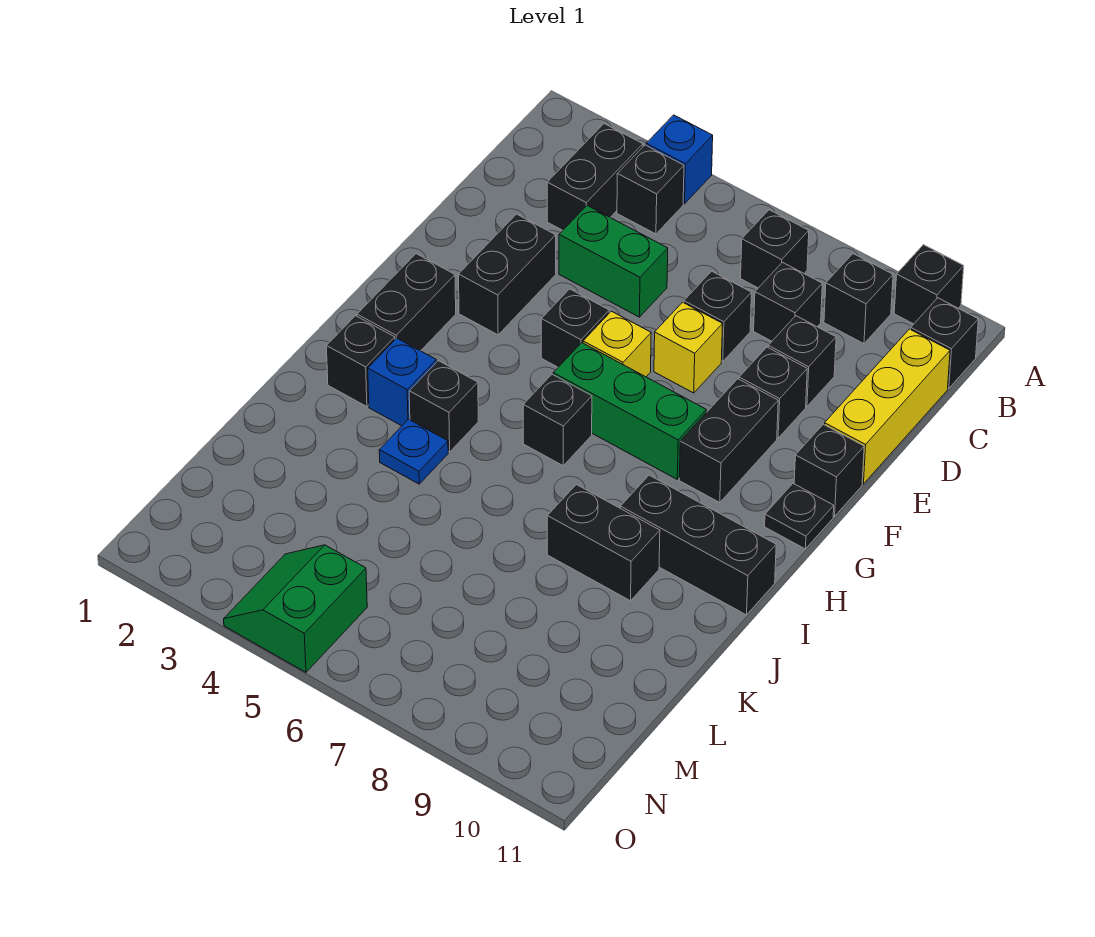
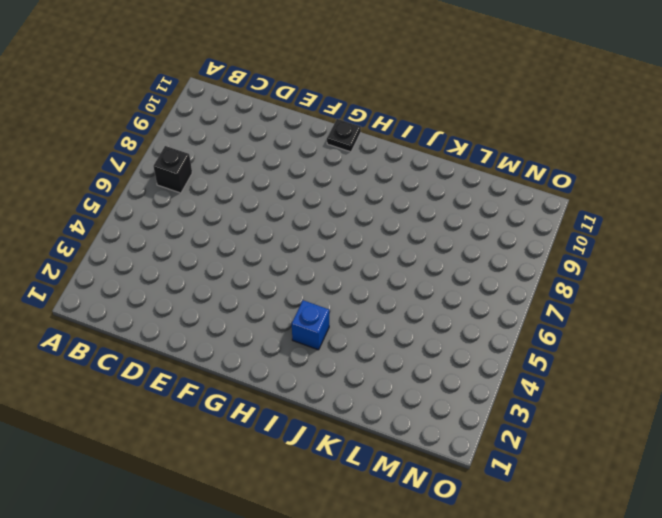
none -> blue 1x1 brick [646,115,713,204]
none -> black 1x1 brick [894,245,964,324]
none -> black 1x2 brick [547,124,643,230]
none -> black 1x1 brick [617,145,684,234]

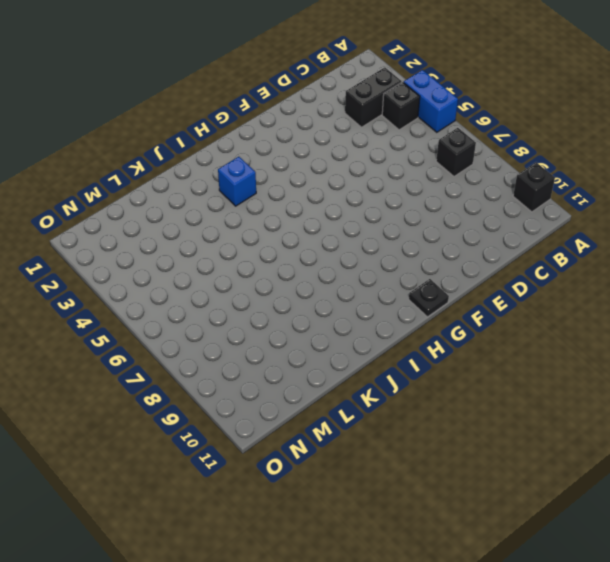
blue 1x2 brick [404,70,458,132] -> blue 1x1 brick [646,115,713,204]
none -> black 1x1 brick [824,254,893,344]
none -> black 1x1 brick [911,298,978,388]
none -> black 1x1 brick [754,262,822,341]
none -> yellow 1x3 brick [825,329,950,484]

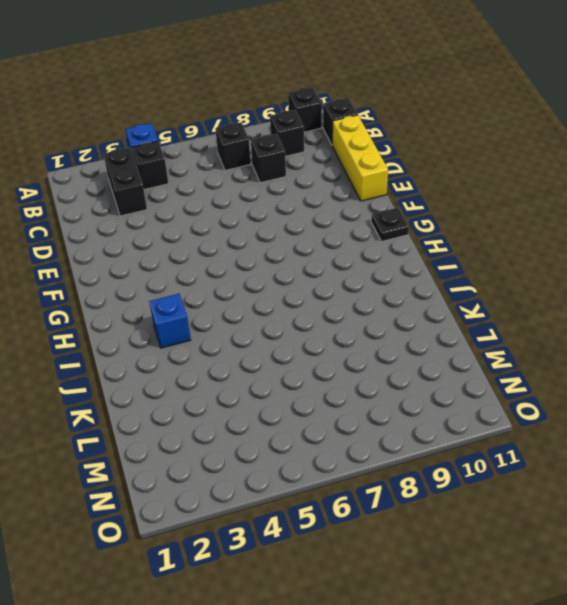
none -> green 1x2 brick [559,206,668,317]
none -> black 1x1 brick [684,271,752,361]
none -> black 1x1 brick [768,316,836,406]
none -> black 1x2 brick [459,214,556,335]

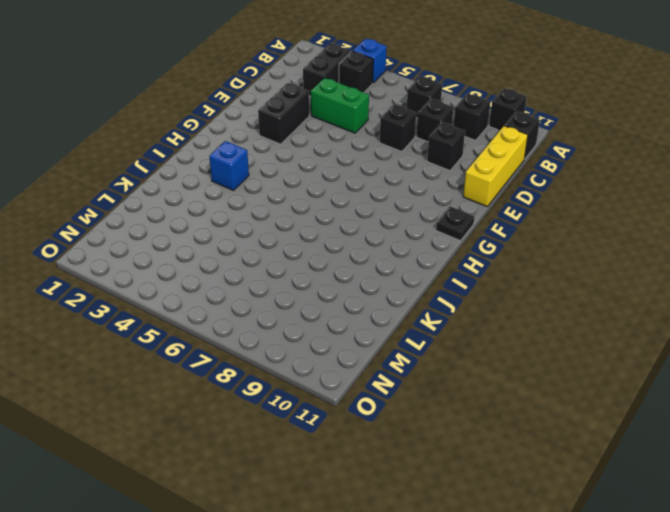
none -> yellow 1x1 brick [654,302,723,393]
none -> black 1x1 brick [739,347,807,438]
none -> black 1x1 brick [541,289,609,367]
none -> yellow 1x1 brick [583,311,651,377]

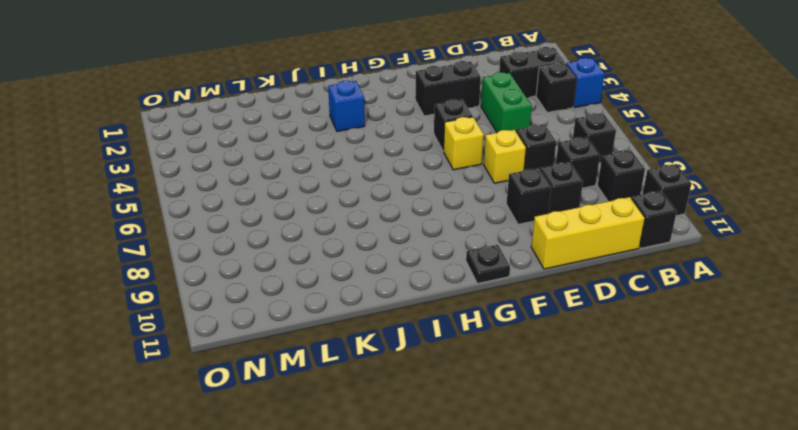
none -> black 1x2 brick [679,379,778,503]
none -> black 1x1 brick [794,424,864,516]
none -> black 1x2 brick [357,254,456,351]
none -> green 1x3 brick [553,343,706,479]

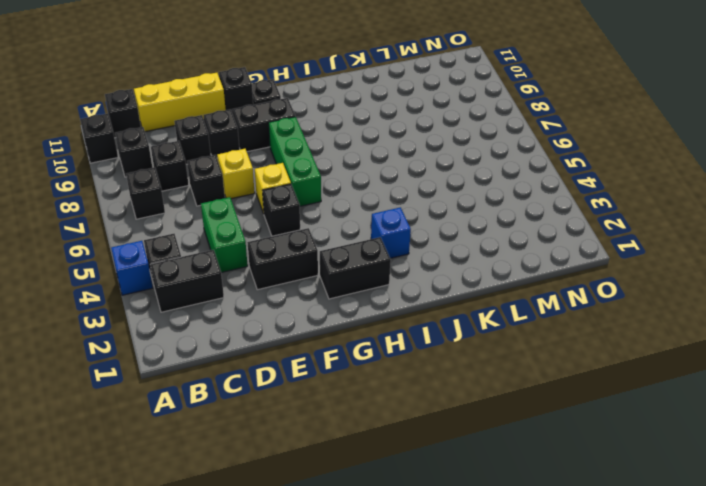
none -> black 1x1 brick [523,374,592,465]
none -> black 1x1 brick [326,316,395,407]
none -> black 1x1 brick [409,361,478,452]
none -> black 1x3 brick [620,475,776,615]

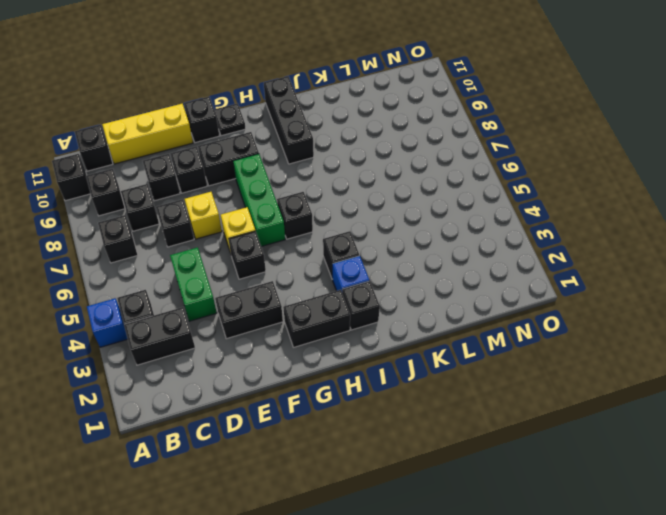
none -> blue 1x1 plate [379,419,448,484]
none -> black 1x2 brick [547,485,660,601]
none -> green 2x2 slope [224,545,367,672]

